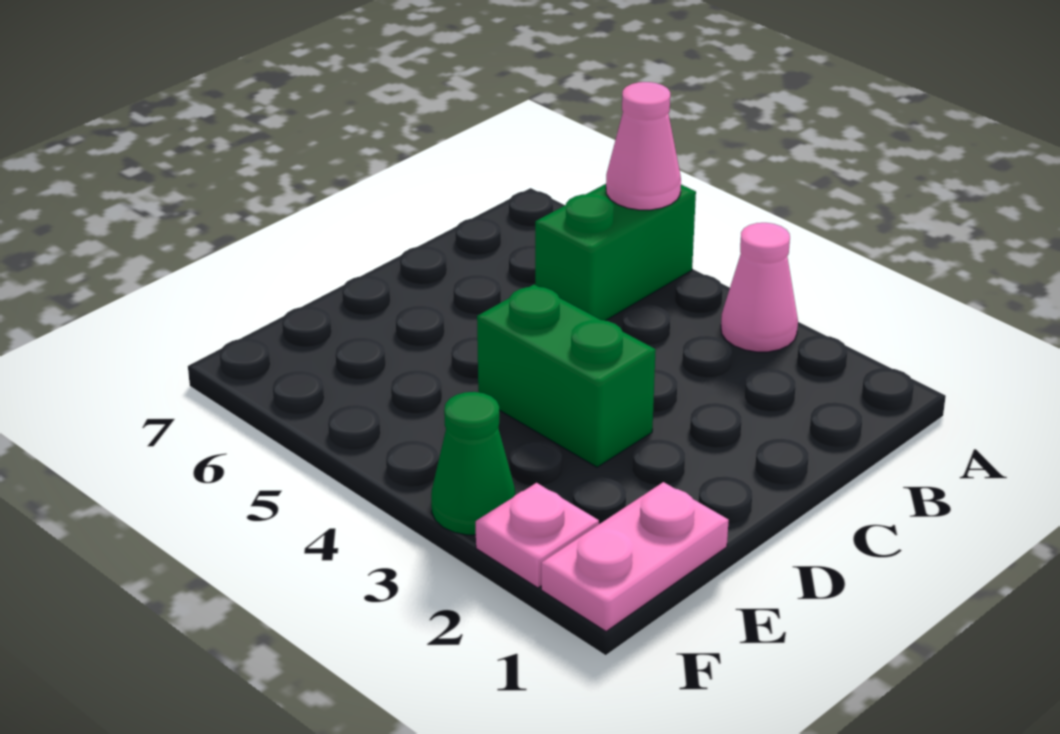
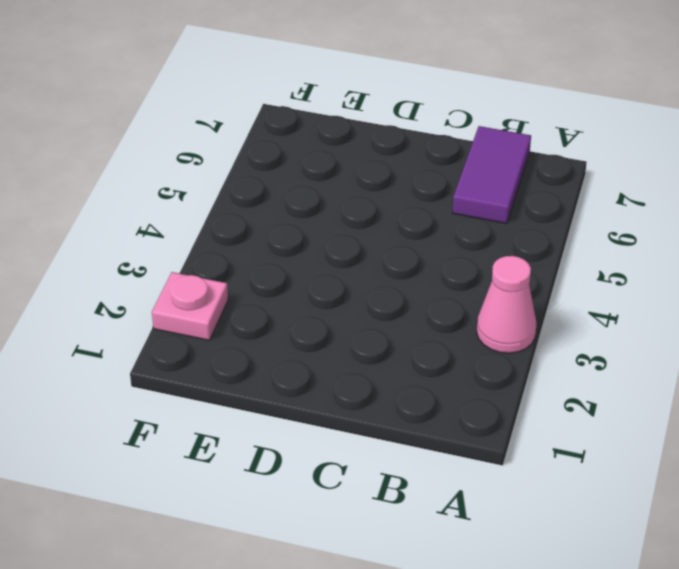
purple 1x2 tile [453,126,531,223] -> none
none -> green 1x2 brick [535,184,696,321]
none -> green 1x2 brick [477,285,656,467]

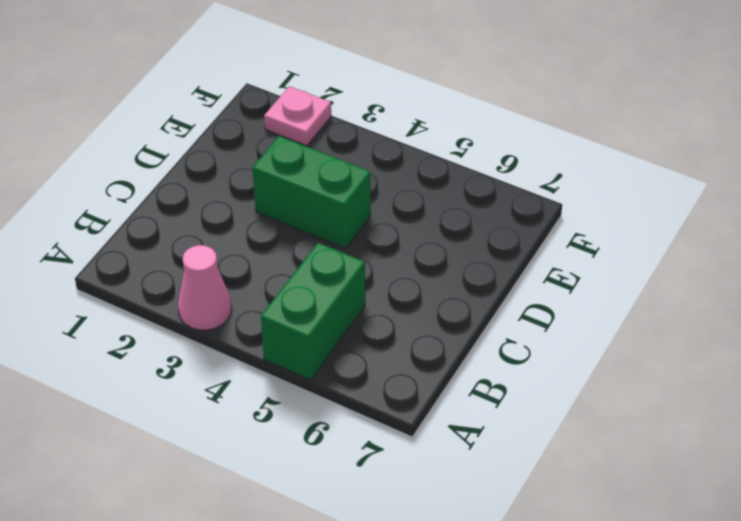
none -> pink 1x2 plate [541,482,729,631]
none -> green 1x1 cone [431,392,515,535]

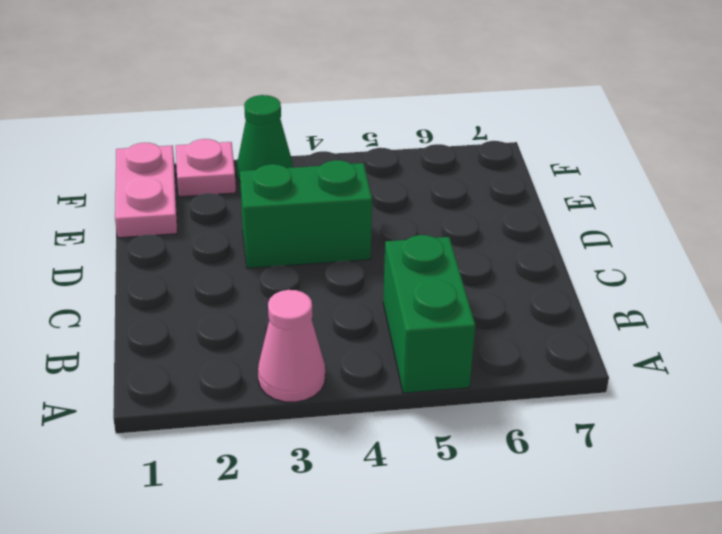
none -> pink 1x1 cone [606,82,681,210]

